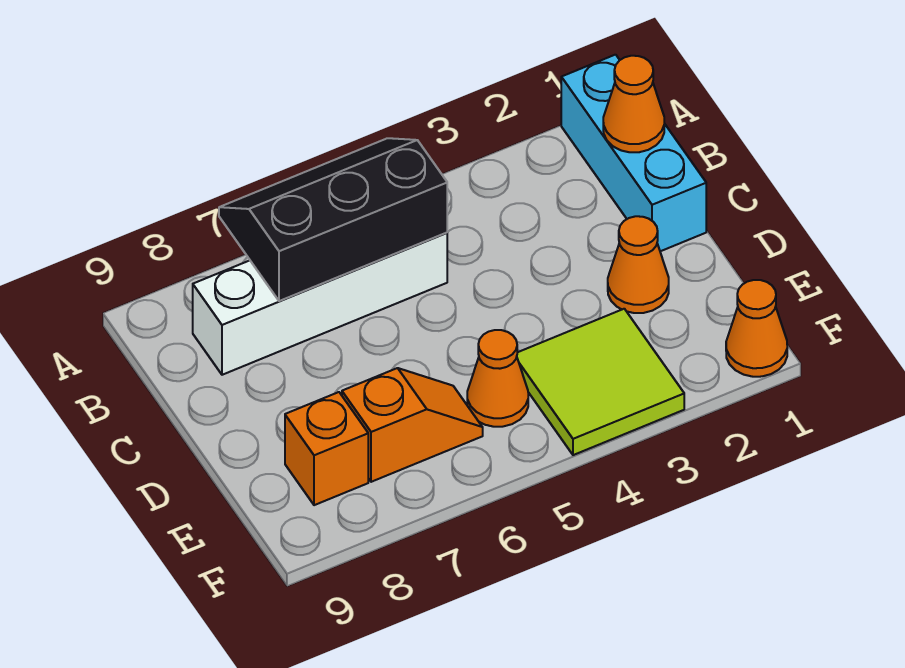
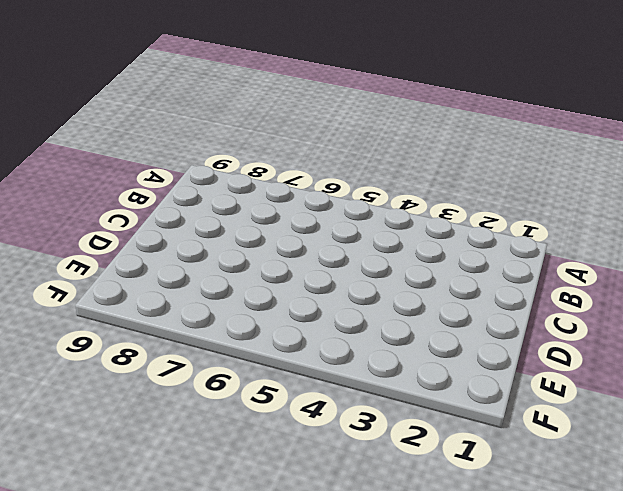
none -> cyan 1x3 brick [561,55,706,251]
none -> white 1x4 brick [193,233,447,375]

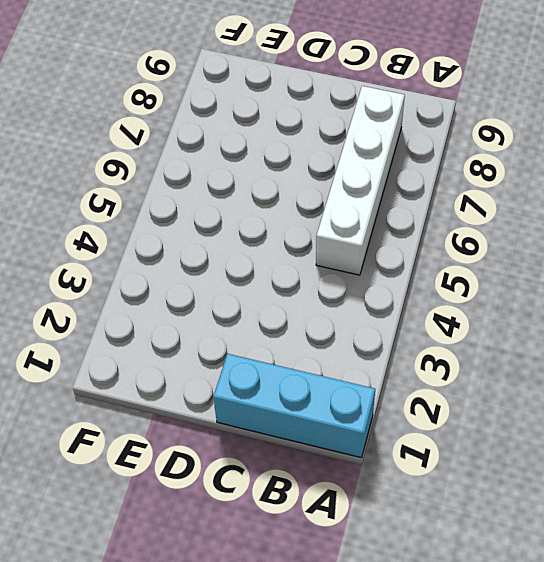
none -> orange 1x1 cone [608,216,669,313]
none -> lime 2x2 tile [517,309,684,455]

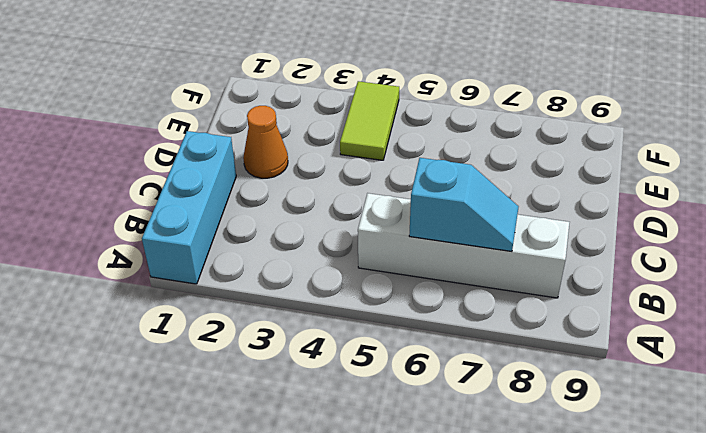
cyan 1x2 slope [409,158,519,251] -> black 2x3 slope [219,138,447,301]
lime 1x2 tile [340,81,399,160] -> lime 2x2 tile [517,309,684,455]
none -> orange 1x1 cone [467,330,528,427]
none -> orange 1x2 slope [342,368,483,482]

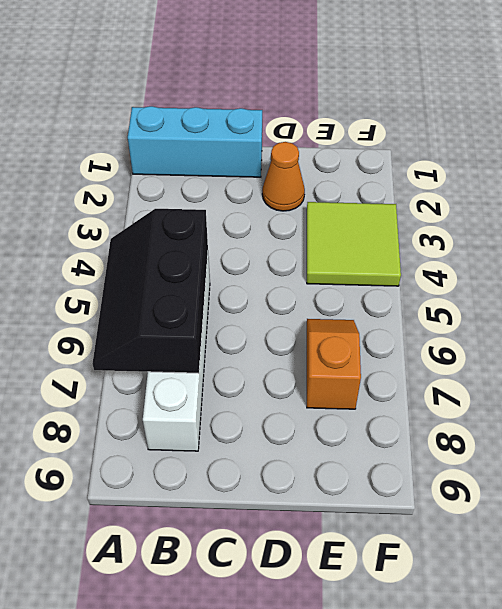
none -> orange 1x1 cone [467,330,528,427]
none -> orange 1x1 brick [285,392,368,505]

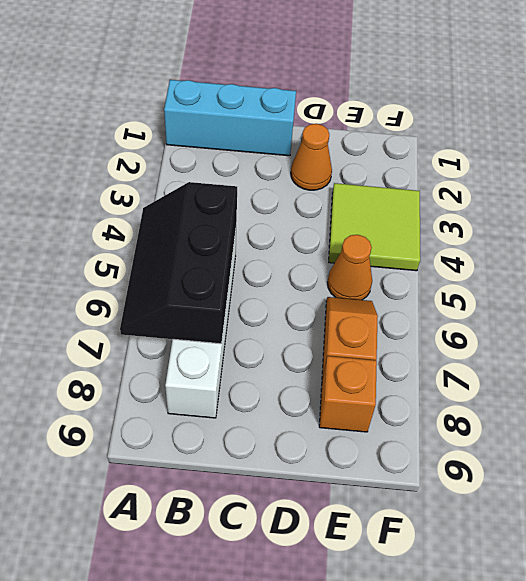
none -> orange 1x1 cone [726,280,787,377]
none -> orange 1x1 cone [603,56,664,152]

